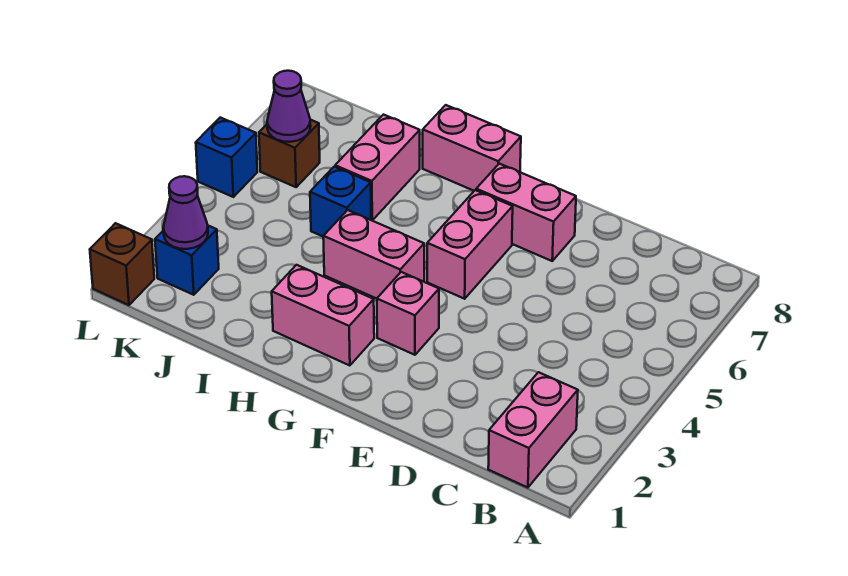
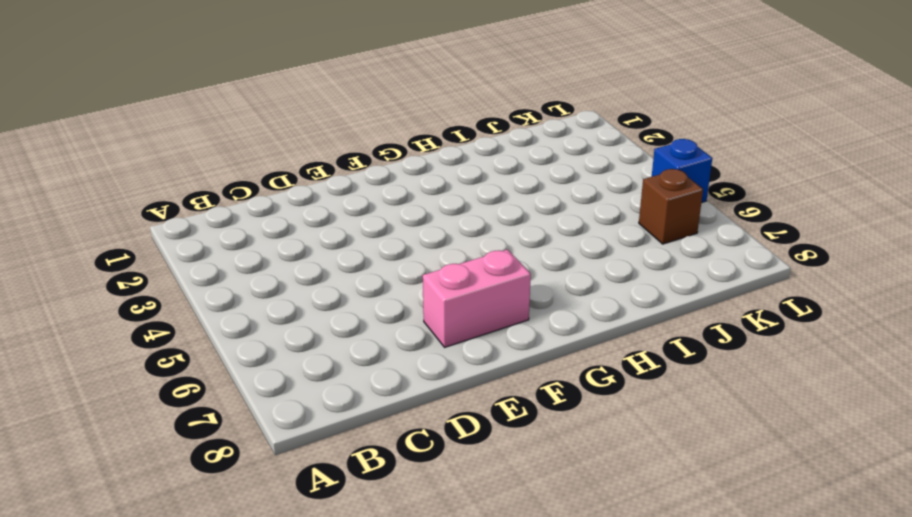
none -> pink 1x2 brick [488,372,578,488]
none -> pink 1x1 brick [377,272,439,355]
none -> pink 1x2 brick [427,190,513,299]

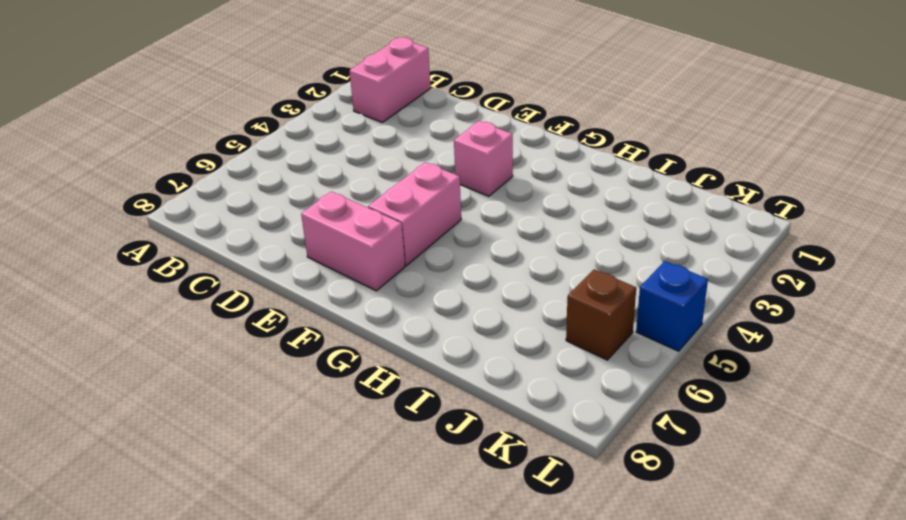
none -> pink 1x2 brick [272,265,374,366]
none -> pink 1x2 brick [323,210,424,299]
none -> pink 1x2 brick [423,105,521,191]

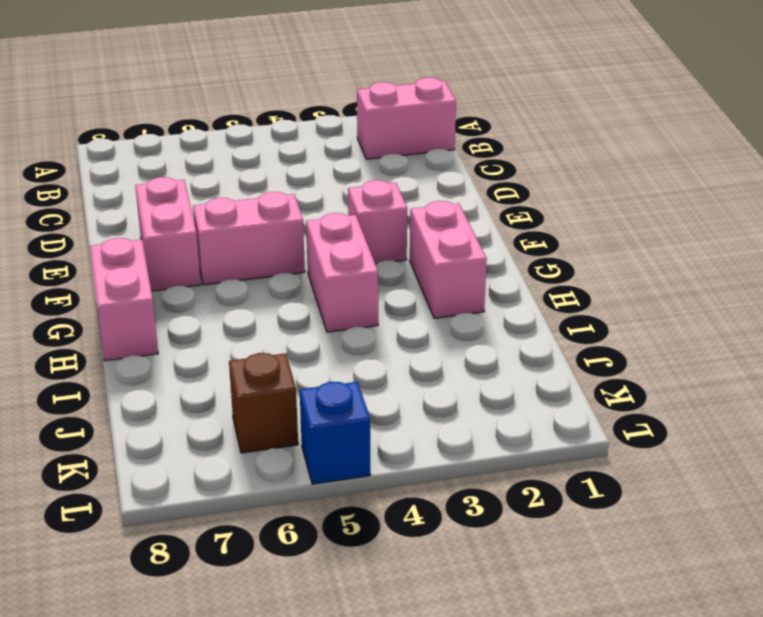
none -> blue 1x1 brick [310,167,371,236]
none -> pink 1x2 brick [335,115,420,221]
none -> blue 1x1 brick [155,226,219,295]

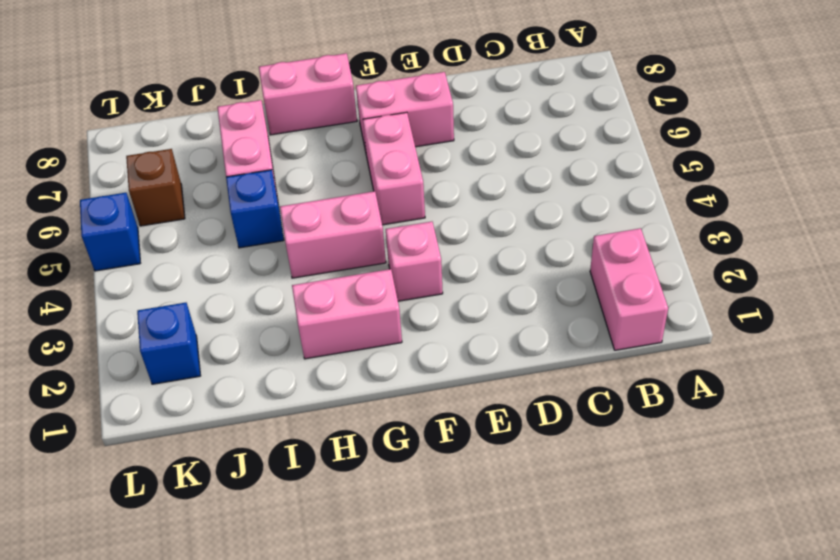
none -> brown 1x1 brick [90,223,154,305]
none -> purple 1x1 cone [163,176,208,249]
none -> purple 1x1 cone [267,71,311,142]

